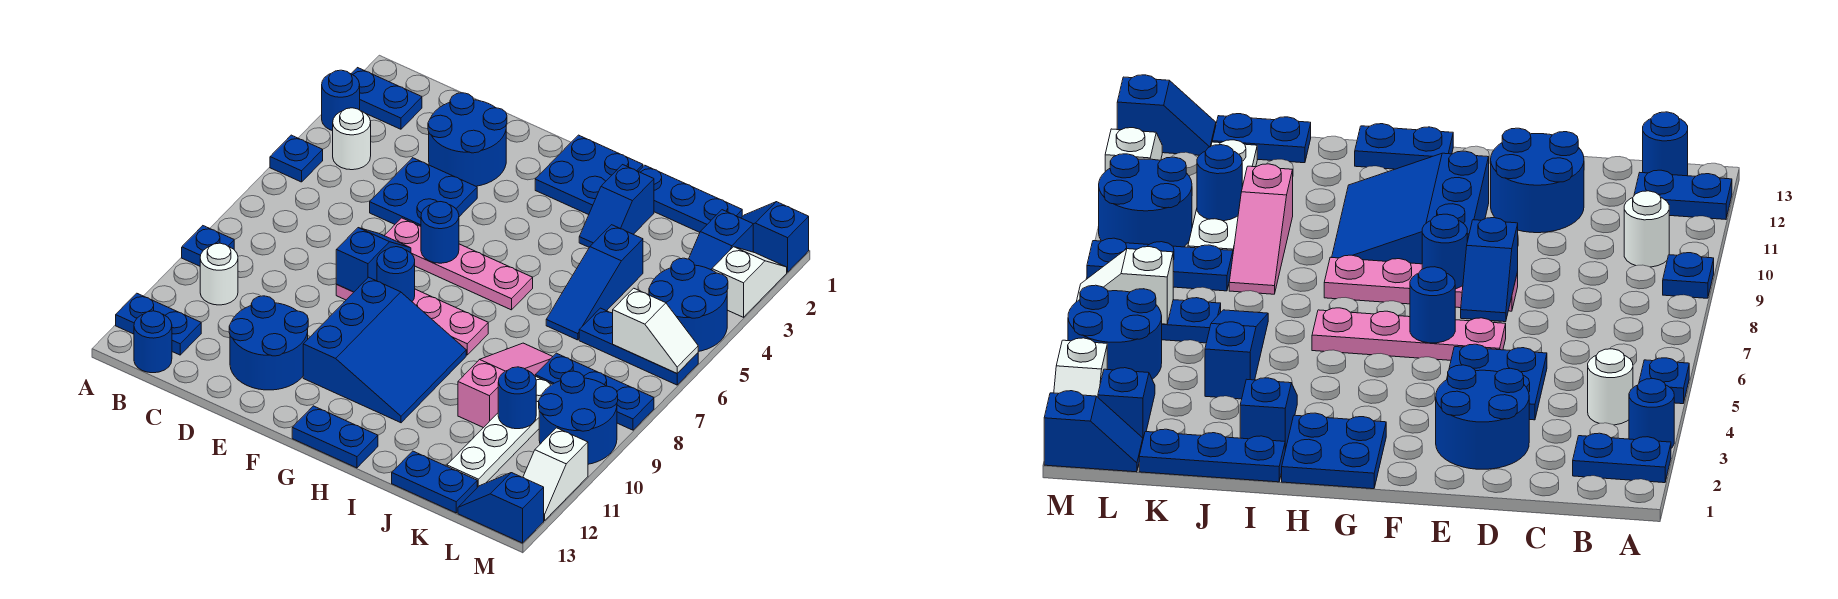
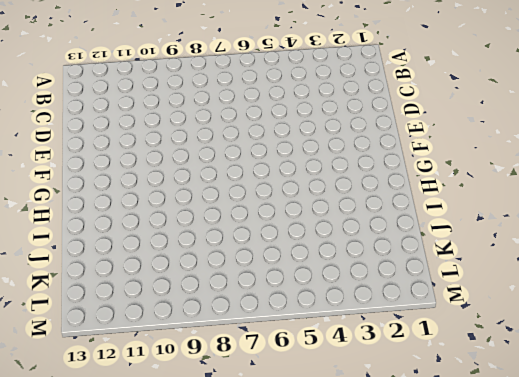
none -> blue 1x2 plate [351,68,422,129]
none -> blue 1x1 round brick [322,70,360,131]
none -> blue 1x1 plate [270,135,323,182]
none -> blue 1x1 plate [182,226,234,266]

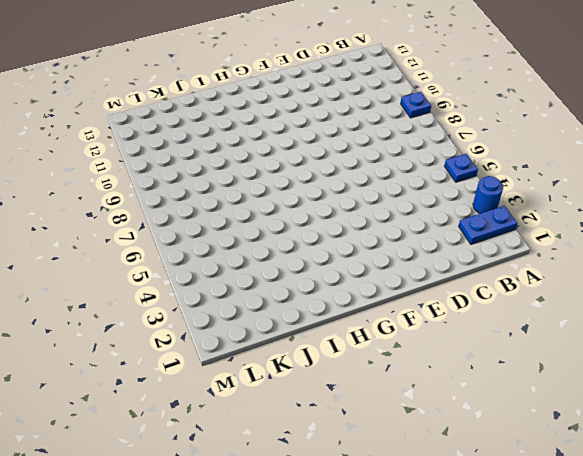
none -> blue 1x2 plate [116,293,201,355]
none -> white 1x1 round brick [333,108,371,170]
none -> white 1x1 round brick [200,243,238,305]
none -> blue 1x1 round brick [134,311,172,373]

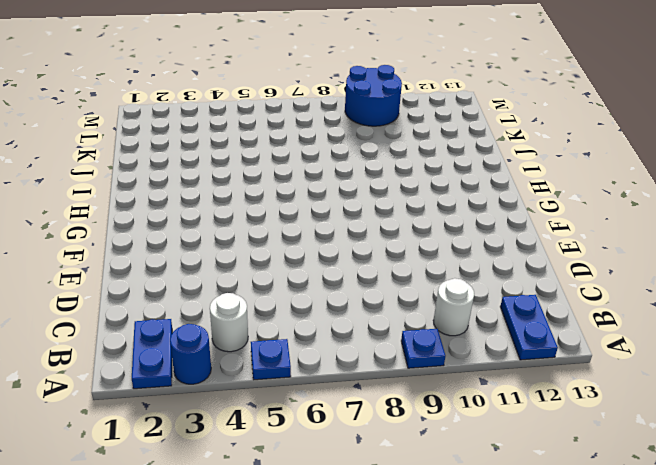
none -> blue 1x1 round brick [134,311,172,373]
none -> blue 2x2 round brick [428,93,507,186]
none -> blue 2x2 plate [370,158,477,226]
none -> blue 2x2 round brick [229,296,308,390]

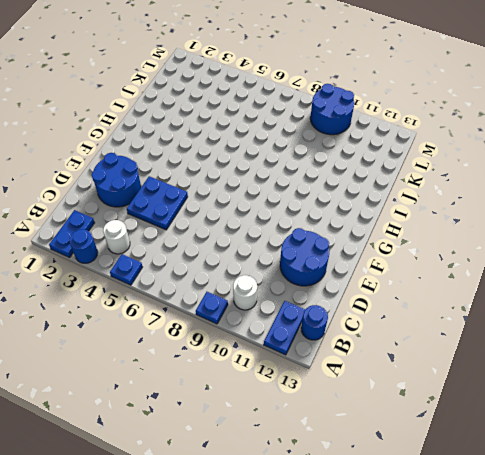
none -> pink 1x4 plate [384,218,533,310]
none -> pink 1x4 plate [336,285,488,355]
none -> blue 3x3 slope [303,277,466,423]
none -> blue 2x2 plate [535,135,643,215]

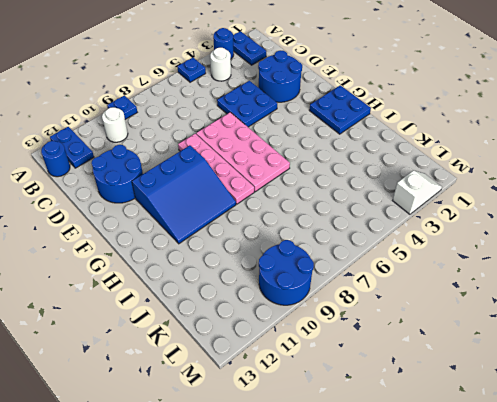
pink 2x4 plate [196,112,290,192] -> pink 1x4 plate [384,218,533,310]
none -> blue 1x2 plate [292,406,378,468]
none -> blue 1x3 plate [639,165,742,232]
none -> blue 1x2 slope [579,165,654,247]
none -> blue 1x3 slope [546,225,643,340]

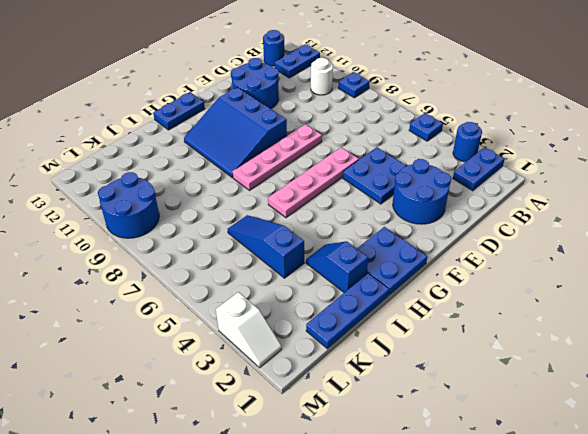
none -> white 1x1 round brick [333,108,371,170]
none -> pink 1x3 slope [458,343,553,428]
none -> blue 1x2 plate [392,451,477,513]
none -> blue 1x3 plate [579,308,698,385]

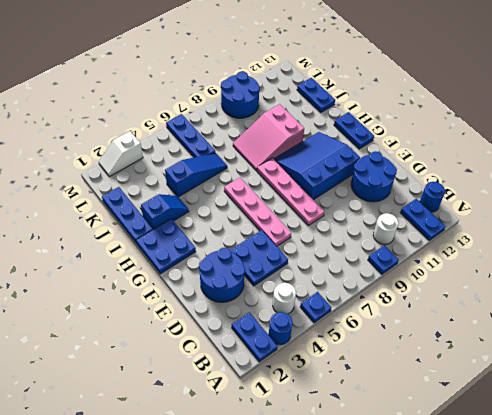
pink 2x3 slope [233,104,304,171] -> pink 1x3 slope [458,343,553,428]
none -> blue 1x3 plate [535,353,654,430]
none -> white 1x4 plate [447,376,552,488]
none -> blue 1x2 slope [742,202,809,272]
none -> blue 1x2 slope [689,210,753,270]

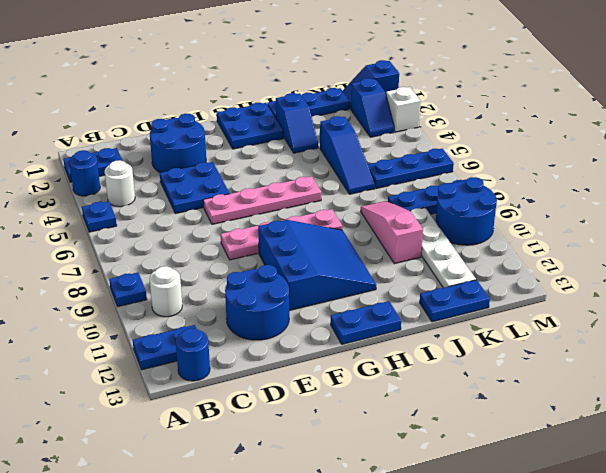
none -> blue 2x2 round brick [649,258,728,351]
none -> blue 1x2 slope [458,473,544,543]
none -> white 1x2 slope [523,428,588,520]
none -> blue 1x2 slope [336,228,411,292]

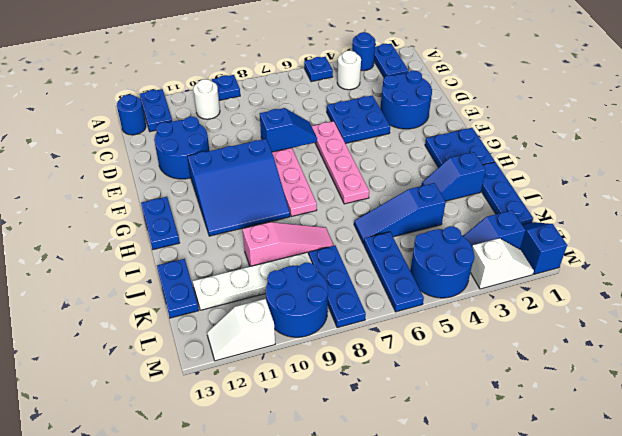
none -> blue 1x2 slope [458,473,544,543]
none -> blue 1x1 round brick [421,202,459,263]
none -> blue 1x1 round brick [377,247,415,301]
none -> blue 1x1 round brick [498,367,536,429]

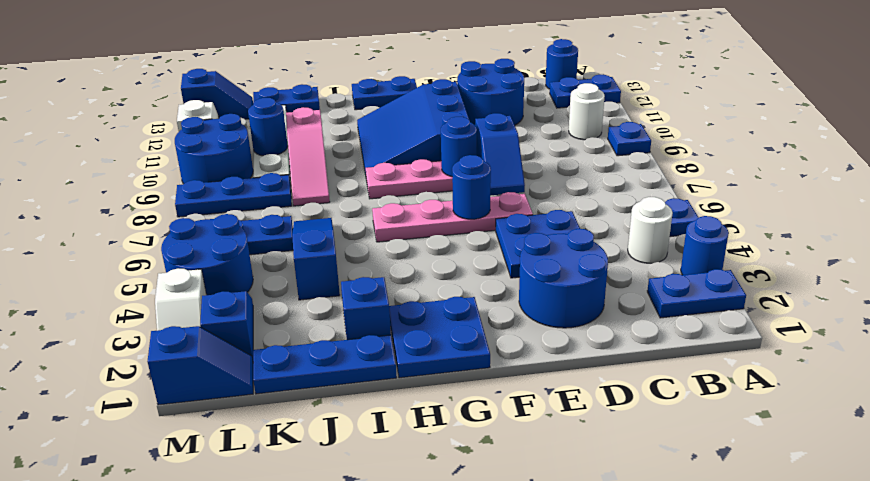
none -> white 1x2 slope [613,288,698,373]

